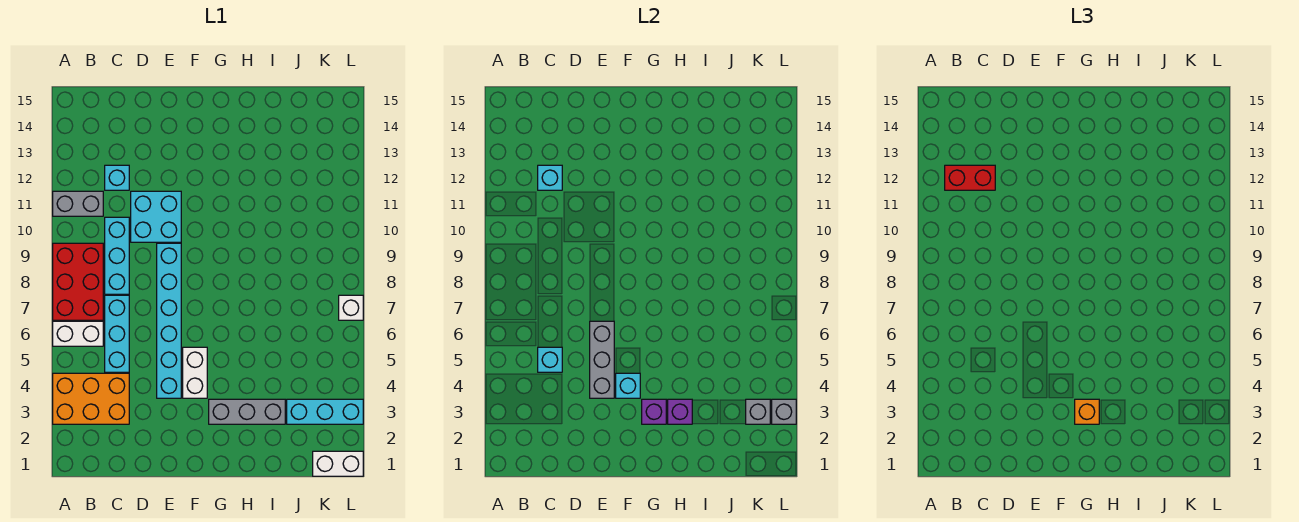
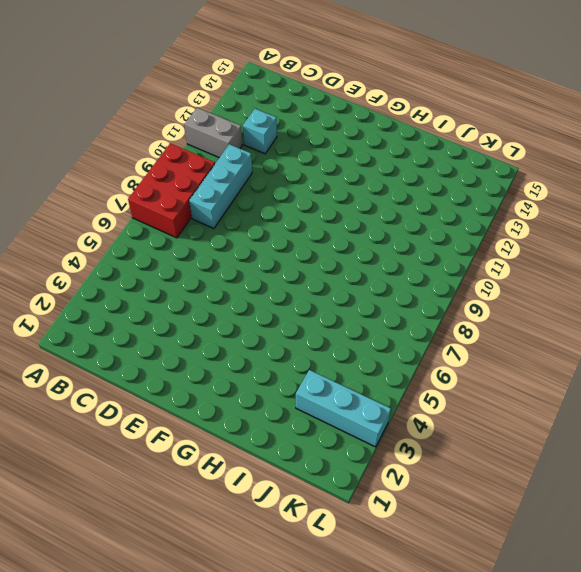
none -> orange 2x3 brick [53,373,129,424]
none -> white 1x2 brick [53,321,103,346]
none -> cyan 1x3 brick [105,295,129,372]

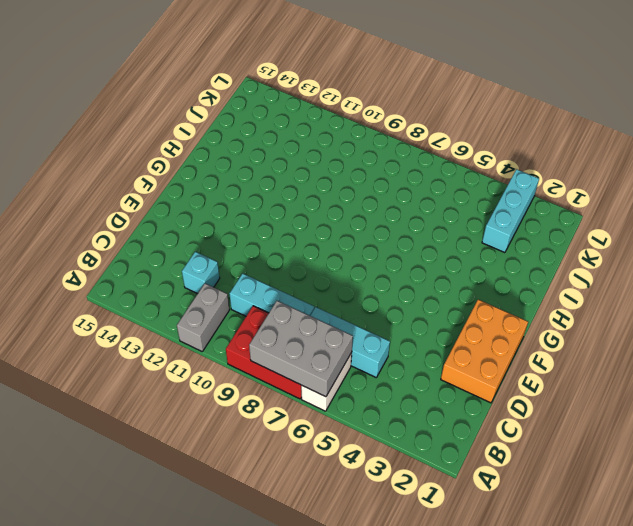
grey 2x3 brick [249,301,353,397] -> none
orange 2x3 brick [441,300,528,403] -> orange 2x3 brick moved to [53,373,129,424]
none -> cyan 2x2 brick [131,191,181,242]
none -> cyan 1x6 brick [157,243,181,398]
none -> white 1x2 brick [183,347,207,398]

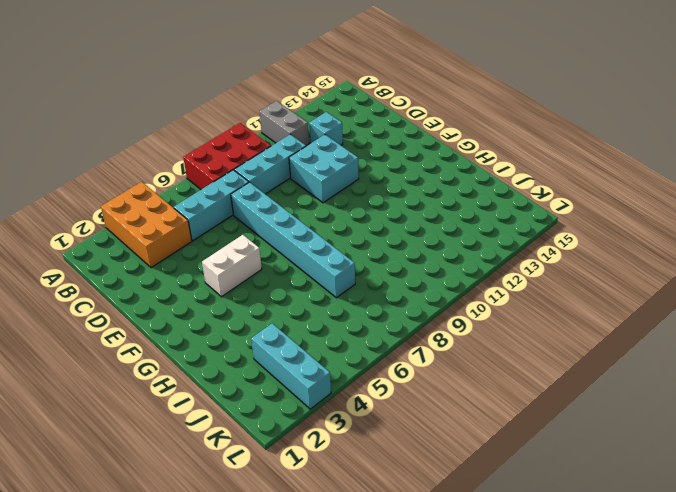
cyan 1x6 brick [231,182,355,298] -> cyan 1x6 brick turned to [157,243,181,398]
none -> white 1x2 brick [53,321,103,346]
none -> grey 1x3 brick [209,399,285,424]
none -> white 1x2 brick [313,451,363,476]

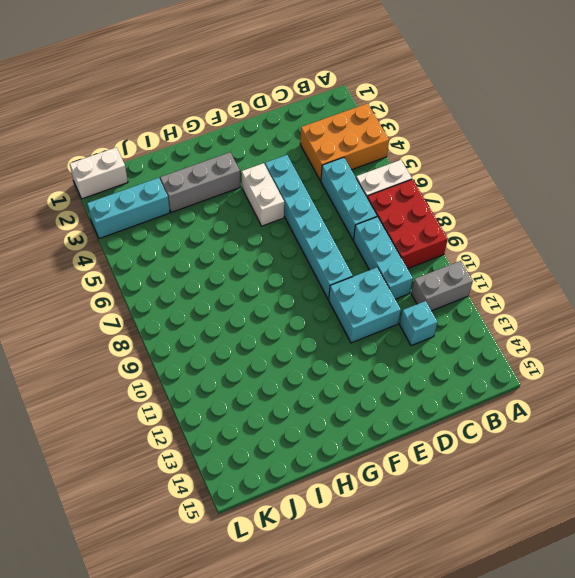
none -> white 1x1 brick [339,295,363,320]
none -> cyan 1x1 brick [538,347,562,372]
none -> cyan 1x1 brick [538,165,562,190]

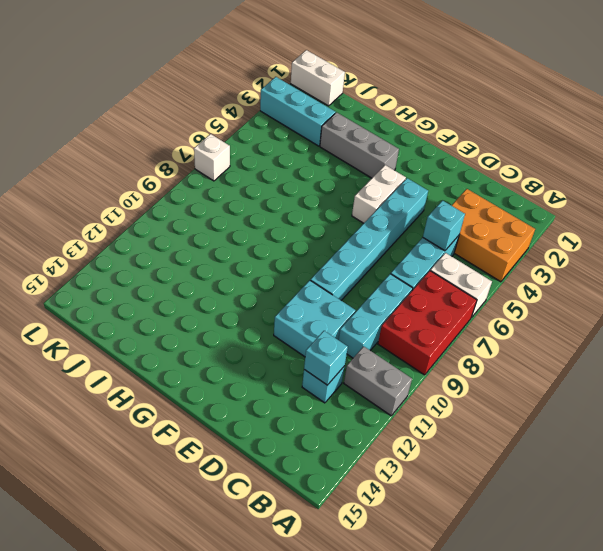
none -> grey 1x3 brick [590,321,614,398]
none -> cyan 1x1 brick [616,373,640,398]
none -> purple 1x1 brick [642,399,666,424]

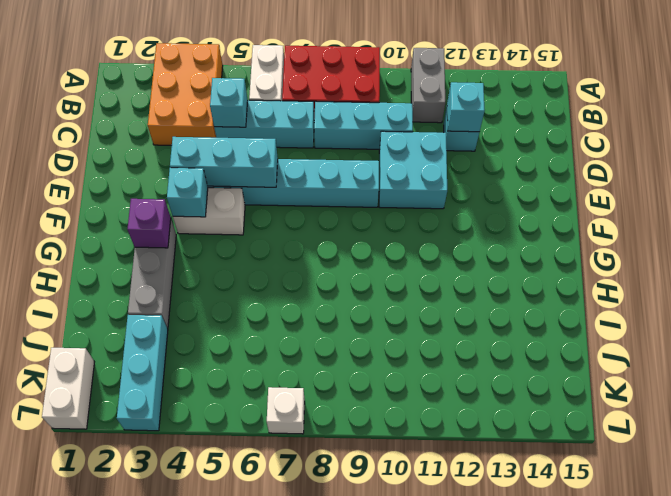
cyan 1x3 brick [170,137,278,187] -> grey 1x3 brick [590,321,614,398]
none -> purple 1x1 brick [668,399,692,424]
none -> grey 1x1 brick [746,399,770,424]
none -> grey 1x1 brick [772,399,796,424]

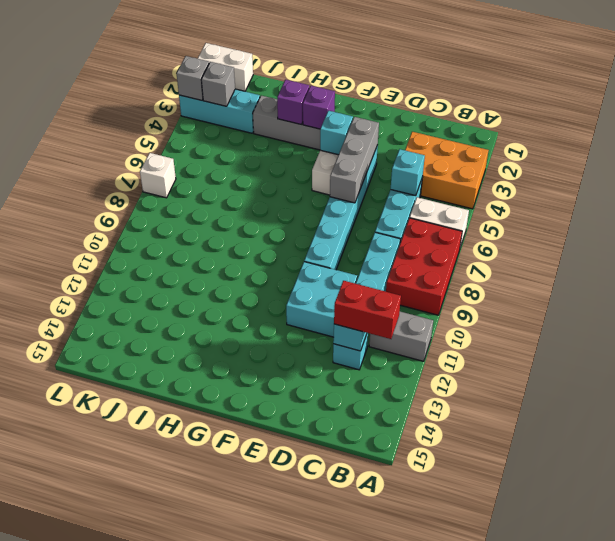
none -> orange 1x1 brick [1075,399,1099,424]

